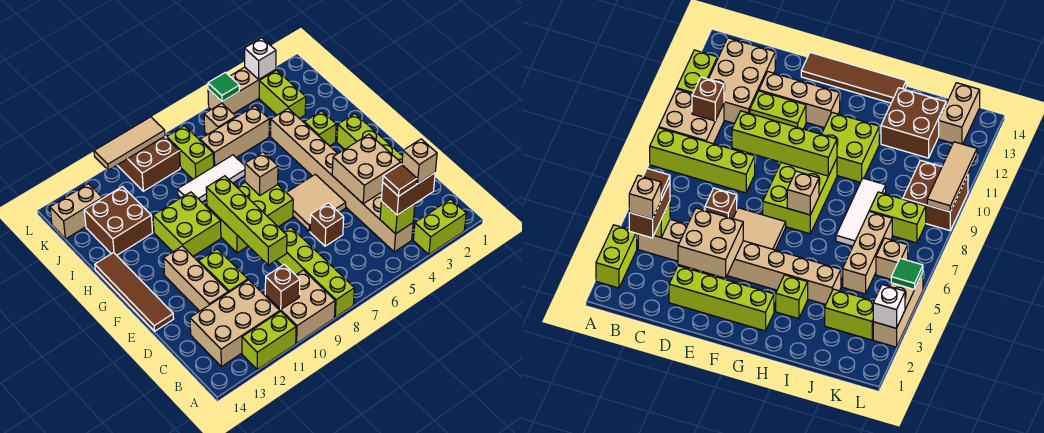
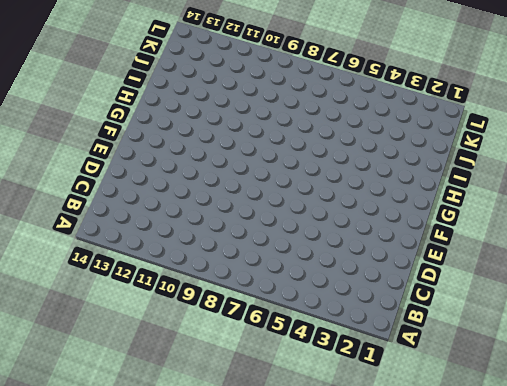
none -> lime 1x2 brick [413,199,466,255]
none -> lime 1x4 brick [276,227,354,317]
none -> tan 2x2 brick [265,270,335,343]
none -> lime 1x2 brick [242,311,296,370]

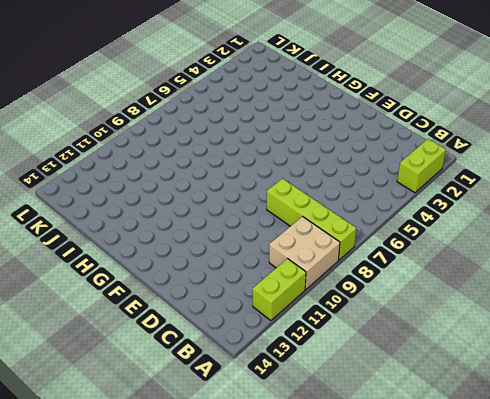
none -> tan 1x8 brick [271,109,413,252]
none -> tan 2x3 brick [190,280,280,367]
none -> lime 1x4 brick [337,114,403,164]
none -> brown 1x1 brick [310,203,344,246]

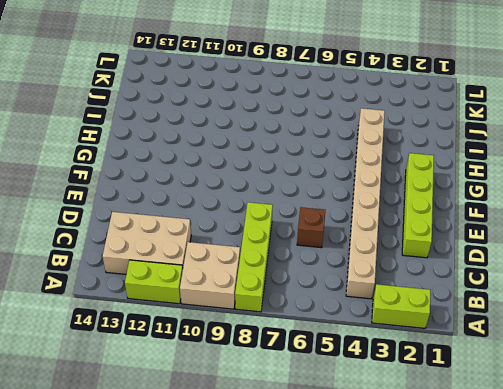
none -> lime 1x2 brick [199,249,248,293]
none -> tan 1x3 brick [164,246,228,311]
none -> tan 2x2 tile [286,174,346,231]
none -> brown 1x4 tile [95,253,174,331]

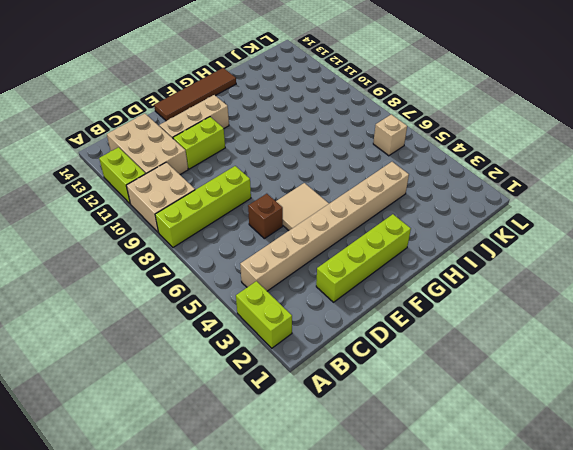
none -> lime 2x3 brick [207,182,293,253]
none -> lime 2x2 brick [153,192,221,256]
none -> lime 1x1 brick [304,111,336,146]
none -> white 1x3 tile [178,155,245,202]

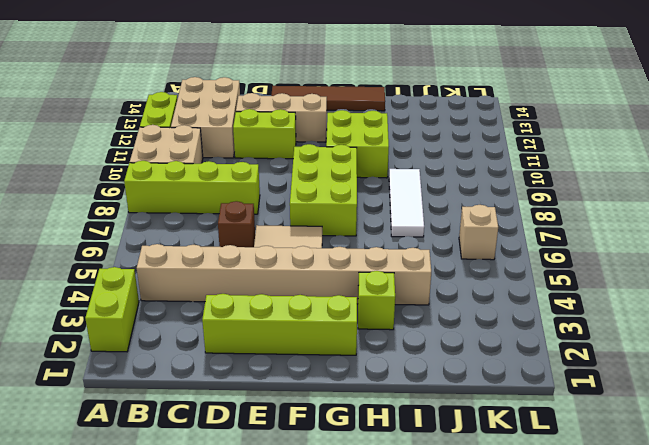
none -> brown 2x2 brick [84,187,153,255]
none -> lime 1x2 brick [259,70,306,119]
none -> tan 1x3 brick [200,106,269,166]
none -> lime 1x2 brick [167,126,214,179]

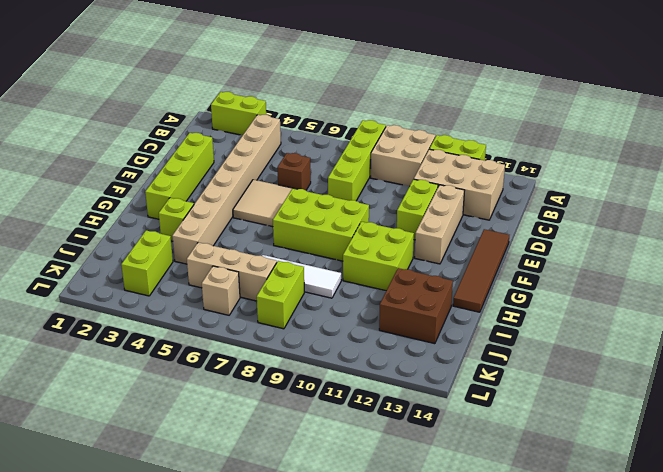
none -> brown 2x2 brick [117,136,180,191]
none -> tan 1x2 brick [50,184,102,239]
none -> tan 1x3 brick [208,67,276,114]
none -> lime 1x1 brick [380,201,415,234]

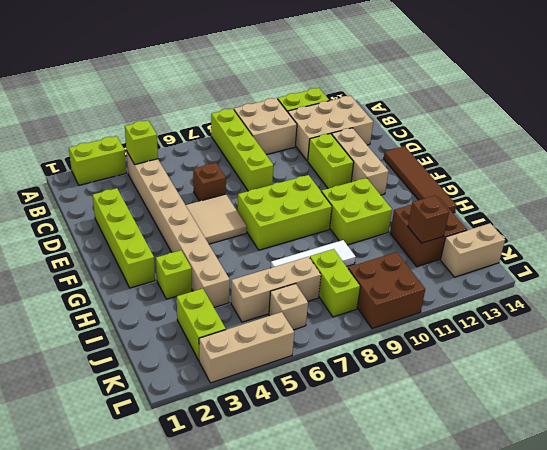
brown 1x1 brick [408,196,449,243] -> brown 1x1 brick moved to [265,264,300,309]
none -> tan 2x2 brick [332,134,401,204]
none -> lime 1x4 brick [206,176,287,265]
none -> tan 1x1 brick [245,152,278,195]
none -> white 1x1 brick [244,38,276,80]

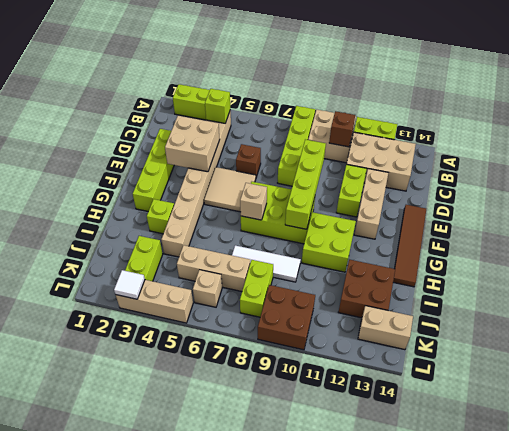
white 1x1 tile [114,270,145,299] -> white 1x1 brick [244,38,276,80]
none -> green 1x1 tile [208,72,239,102]
none -> tan 1x3 tile [94,117,165,170]
none -> brown 1x2 brick [381,173,435,215]
none -> tan 1x1 brick [402,139,437,184]

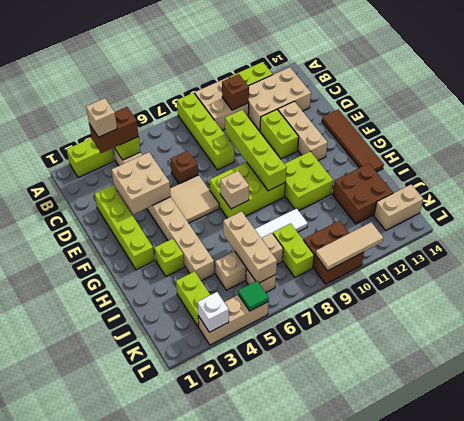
tan 1x3 brick [223,211,277,283] -> none
none -> brown 1x1 tile [383,164,417,196]

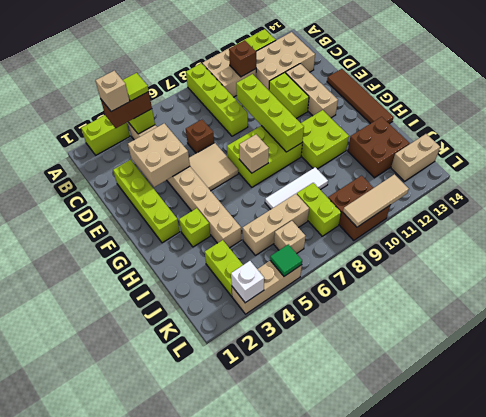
lime 1x1 tile [123,73,149,101] -> brown 1x1 tile [383,164,417,196]

